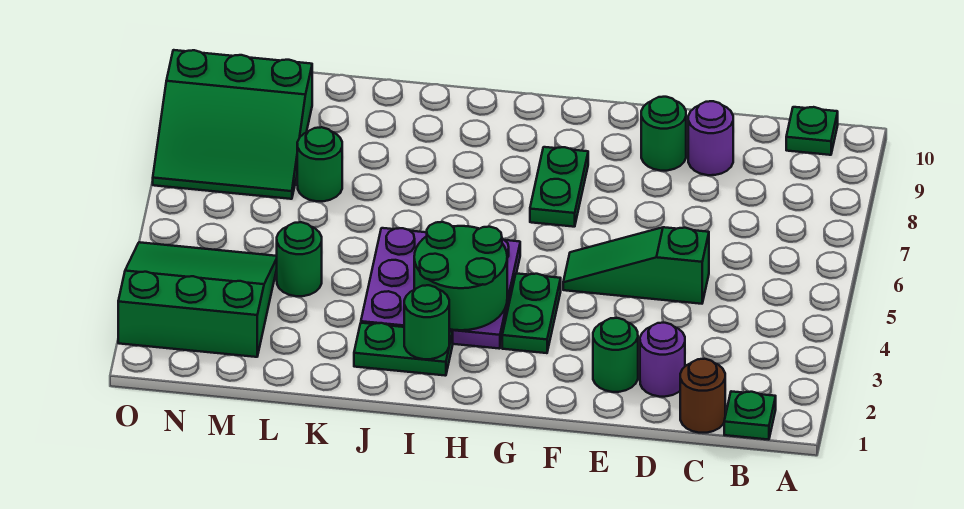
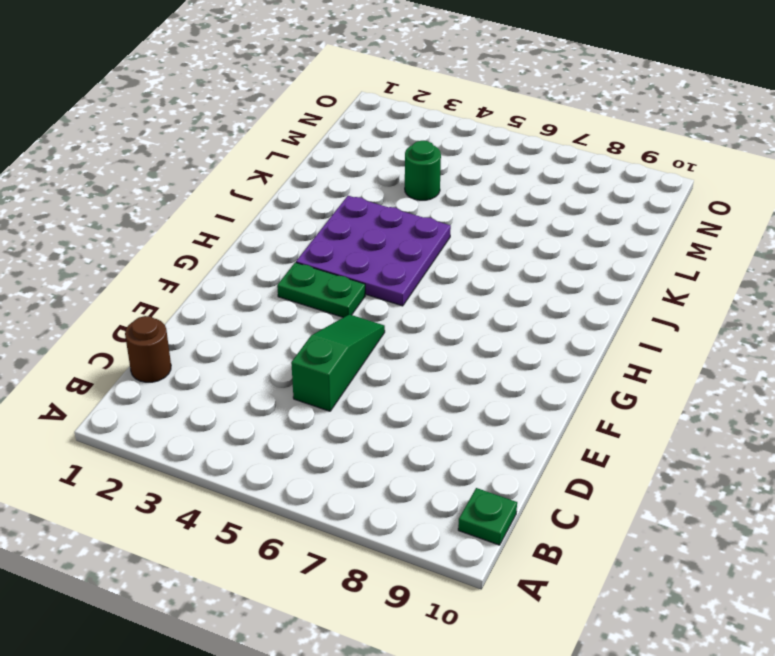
none -> green 1x1 plate [724,391,776,440]
none -> purple 1x1 round brick [640,323,685,397]
none -> purple 1x1 round brick [688,101,733,175]

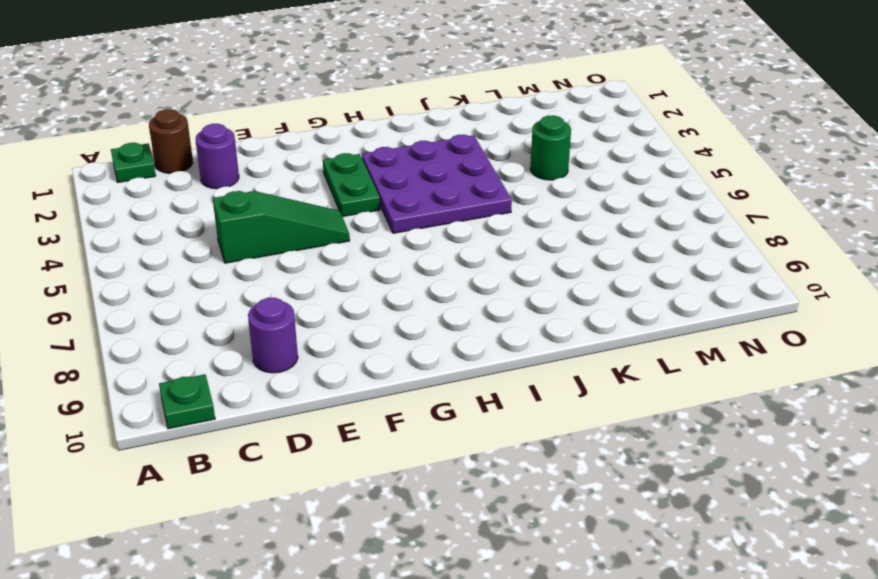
none -> green 1x1 round brick [593,318,638,392]
none -> green 1x1 round brick [641,97,686,171]
none -> green 1x2 plate [530,147,588,227]

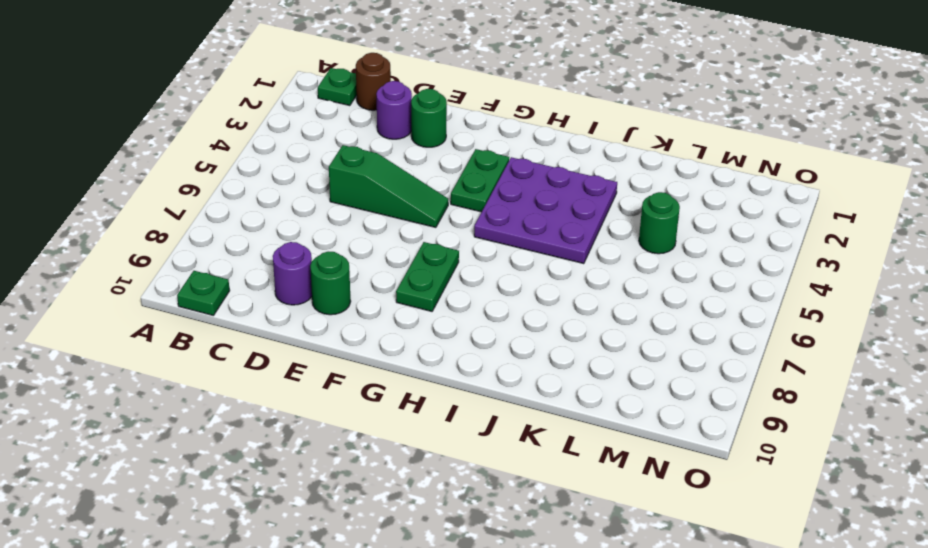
none -> green 1x2 plate [354,323,453,376]
none -> green 1x1 round brick [297,127,342,201]
none -> green 3x3 slope [118,242,277,357]

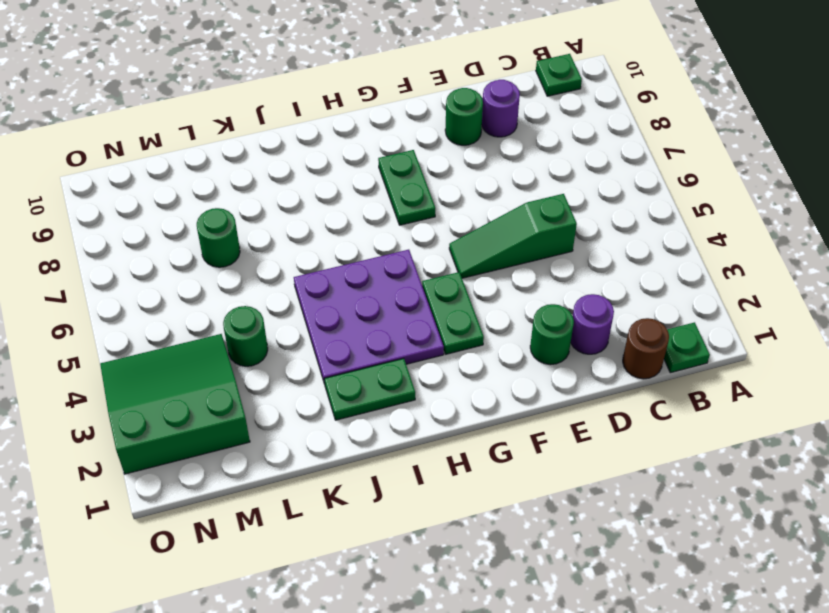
none -> green 3x3 slope [153,50,312,199]
none -> green 2x2 round brick [414,222,507,330]
none -> green 1x1 round brick [404,285,449,359]

